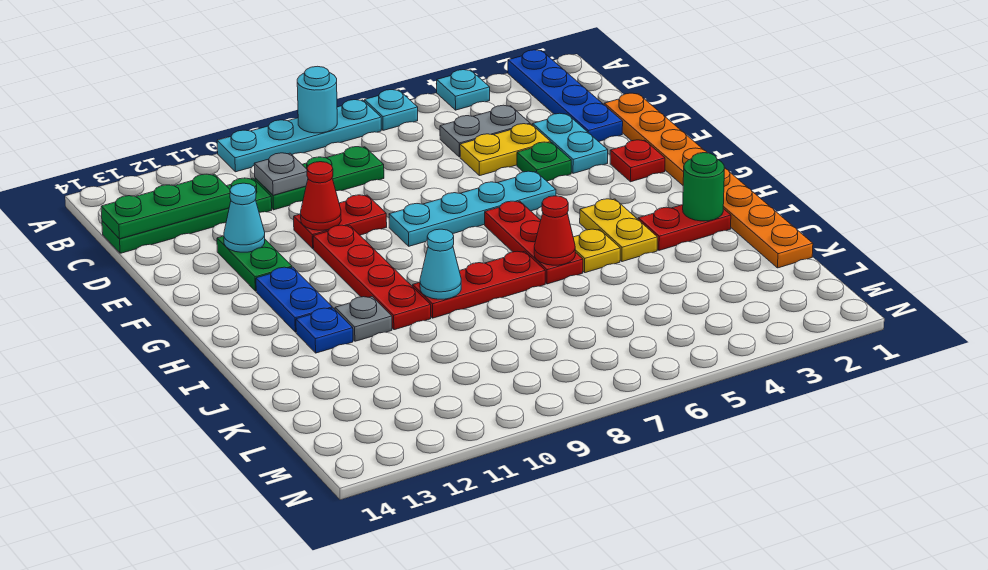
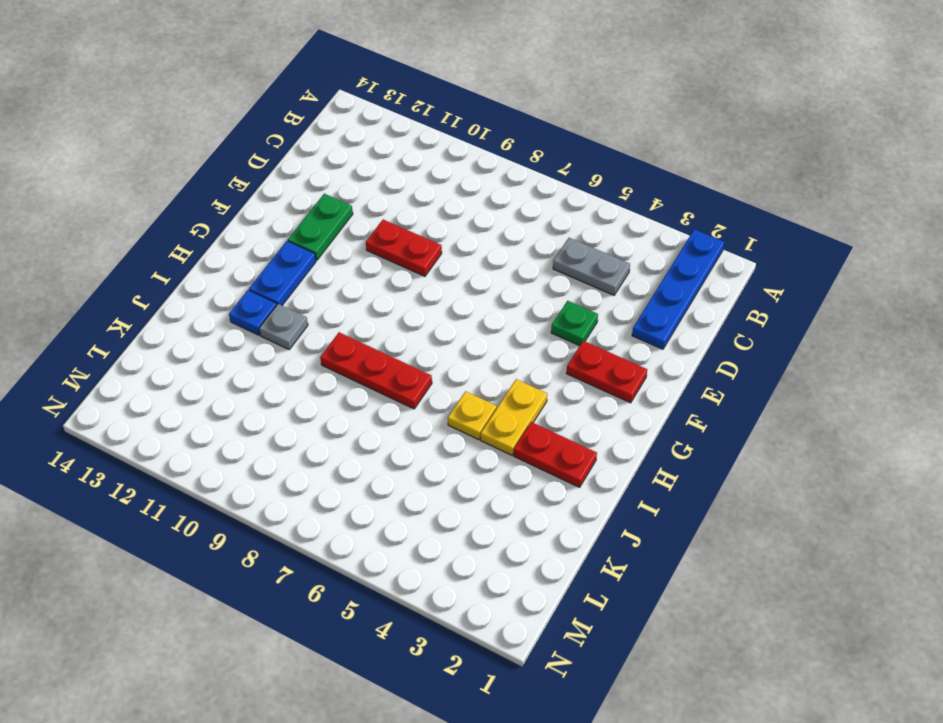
red 1x2 plate [566,341,647,403] -> red 1x1 plate [610,140,665,182]
none -> cyan 1x1 plate [437,70,490,110]
none -> cyan 1x1 plate [365,90,418,130]
none -> cyan 1x4 plate [217,100,381,172]
none -> green 1x3 plate [255,147,384,210]

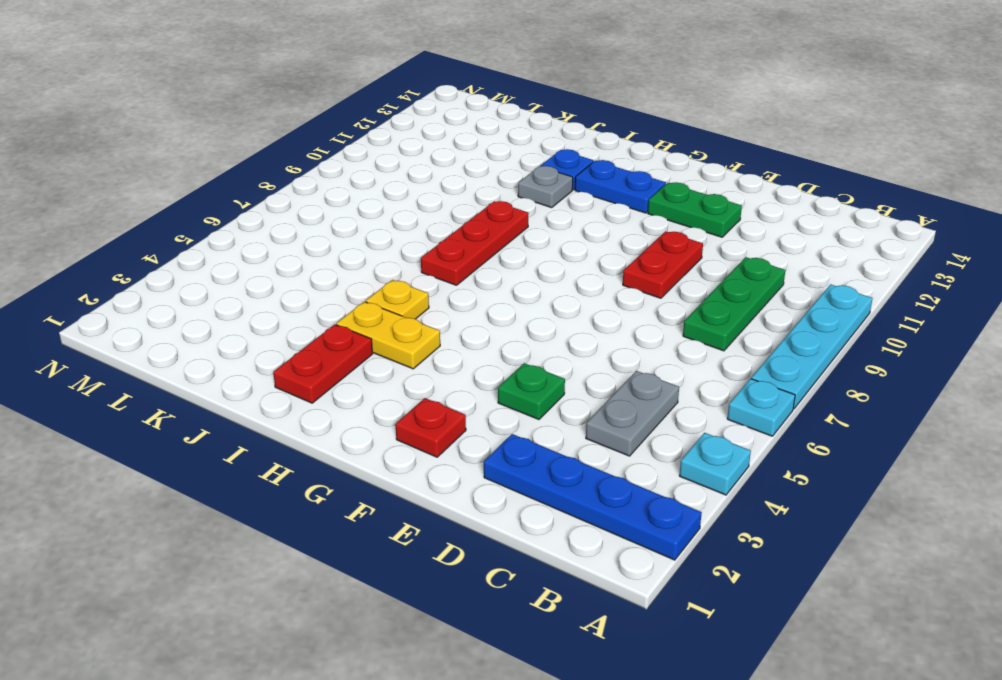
none -> green 1x4 plate [102,178,272,253]
none -> orange 1x8 plate [604,93,813,268]
none -> cyan 1x2 plate [533,113,608,173]
none -> yellow 1x2 plate [460,124,551,176]

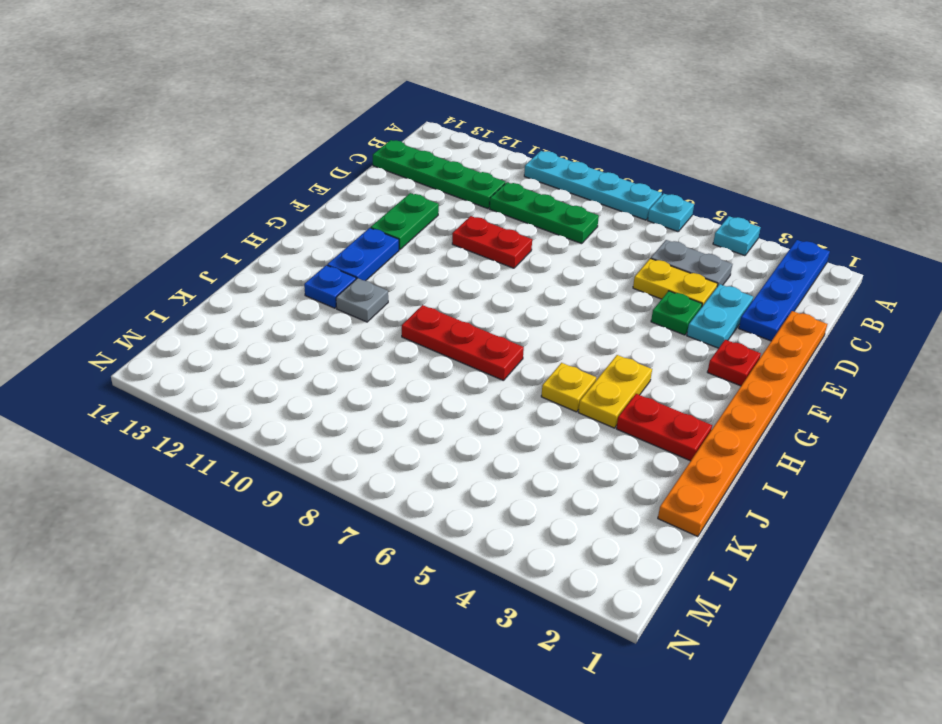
none -> cyan 1x4 plate [389,171,556,246]
none -> red 1x4 plate [313,225,431,330]
none -> red 1x3 plate [485,201,583,284]
none -> cyan 1x1 round brick [297,66,337,133]

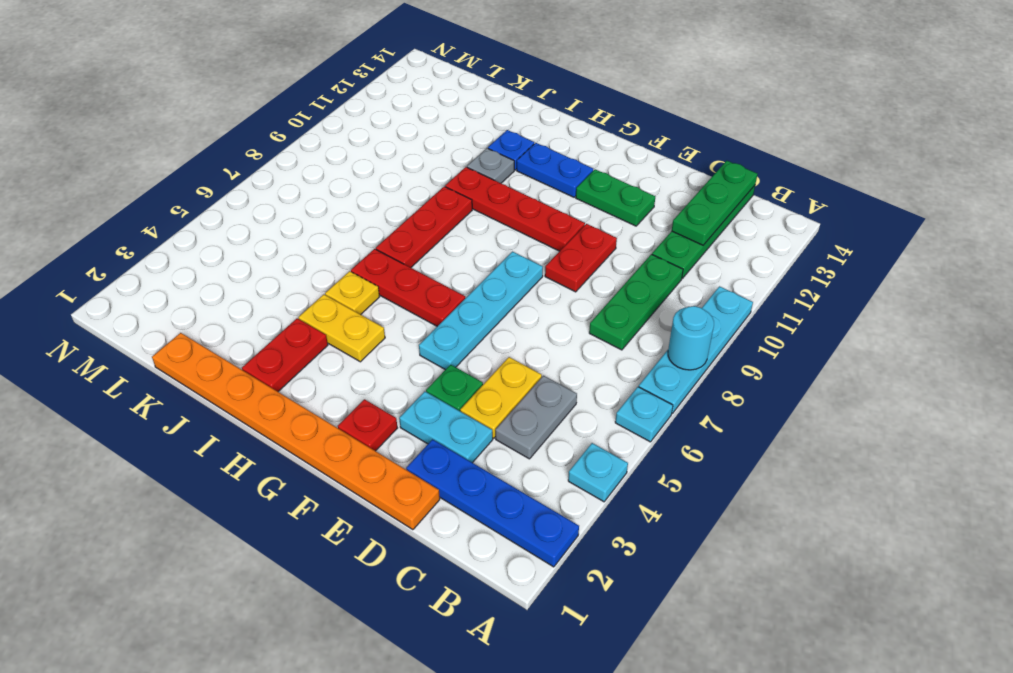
none -> grey 1x1 plate [254,153,308,195]
none -> red 1x1 cone [301,162,341,230]
none -> cyan 1x1 cone [224,183,265,252]
none -> green 1x1 round brick [683,153,725,221]

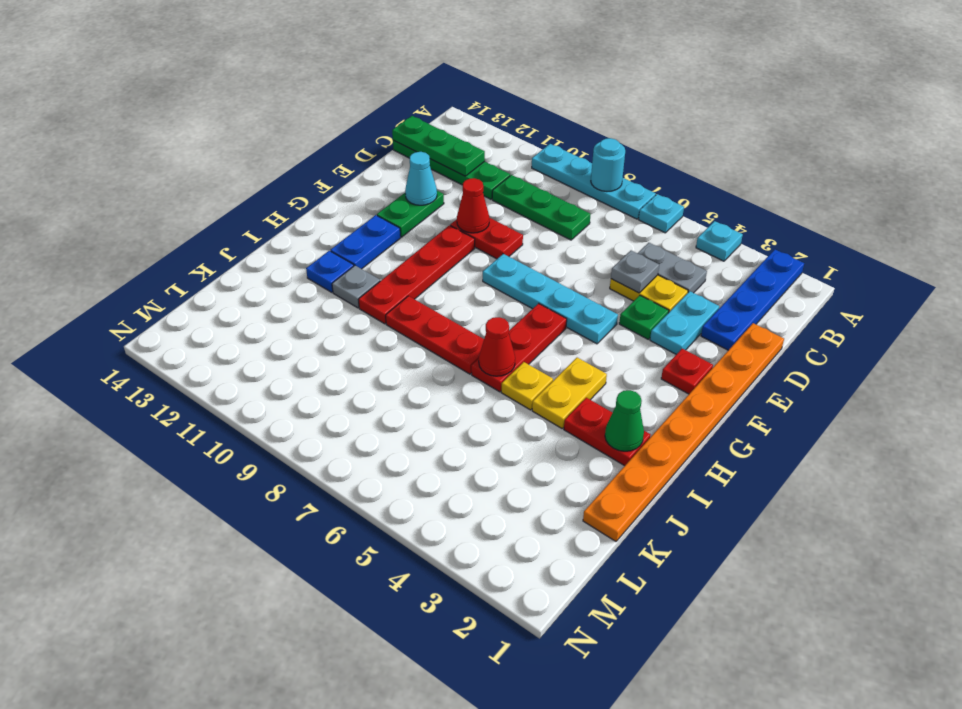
grey 1x1 plate [611,251,659,293] -> grey 1x1 plate moved to [254,153,308,195]
green 1x1 cone [605,390,644,451] -> green 1x1 round brick [683,153,725,221]
none -> cyan 1x1 cone [420,229,461,299]

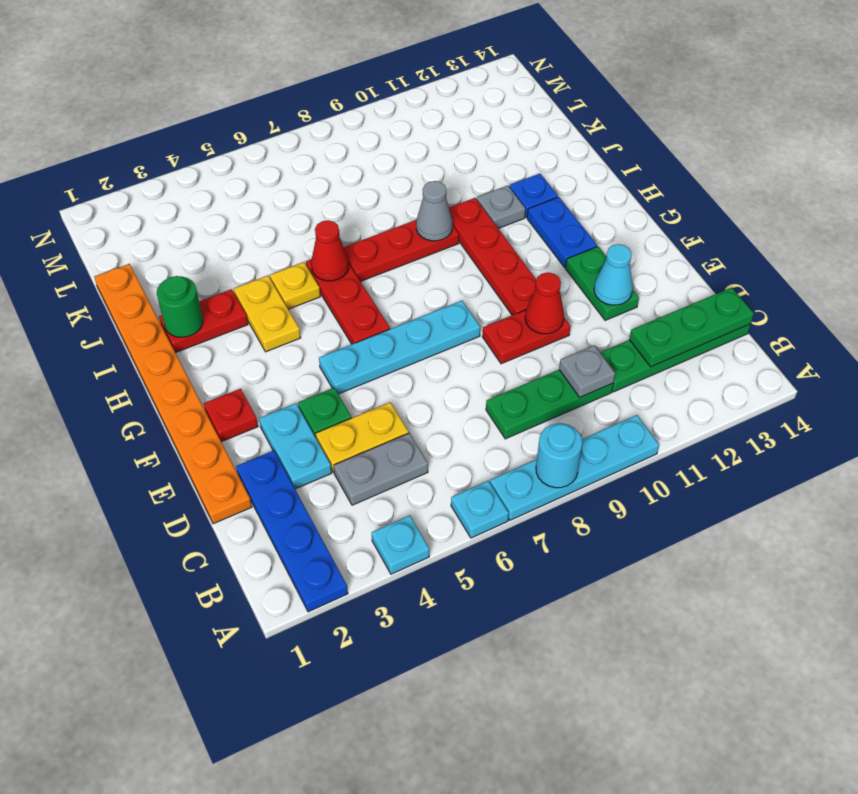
grey 1x1 cone [416,181,453,241] -> cyan 1x1 cone [420,229,461,299]

